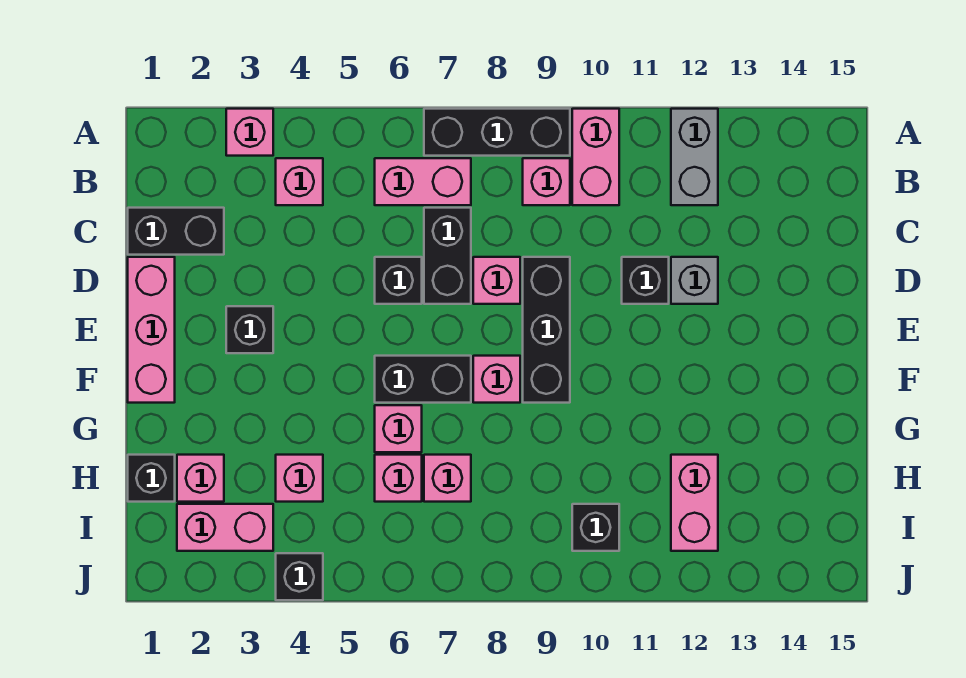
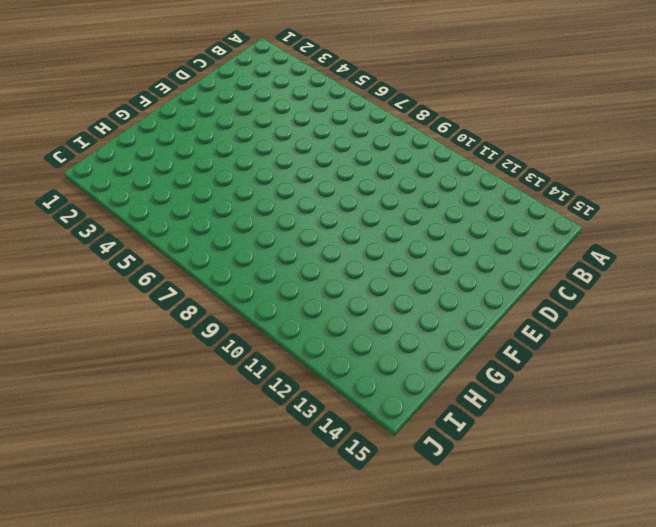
none -> pink 1x1 brick [226,109,273,156]
none -> black 1x3 brick [424,109,570,156]
none -> pink 1x2 brick [572,109,619,205]

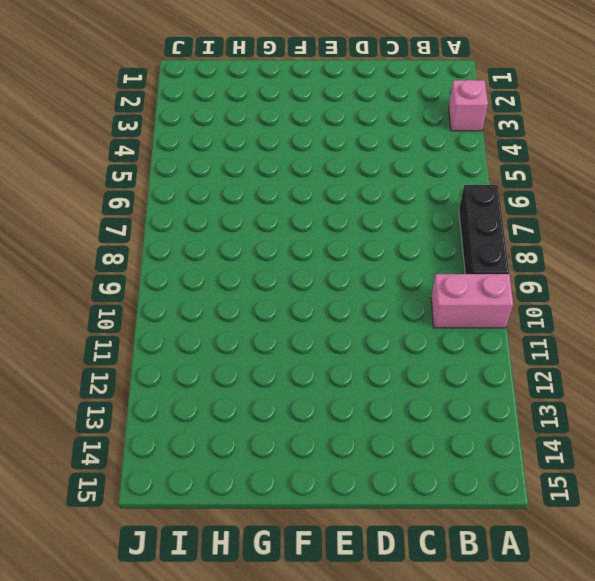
none -> grey 1x2 brick [671,109,718,205]
none -> pink 1x1 brick [276,158,323,205]
none -> pink 1x2 brick [375,158,471,205]

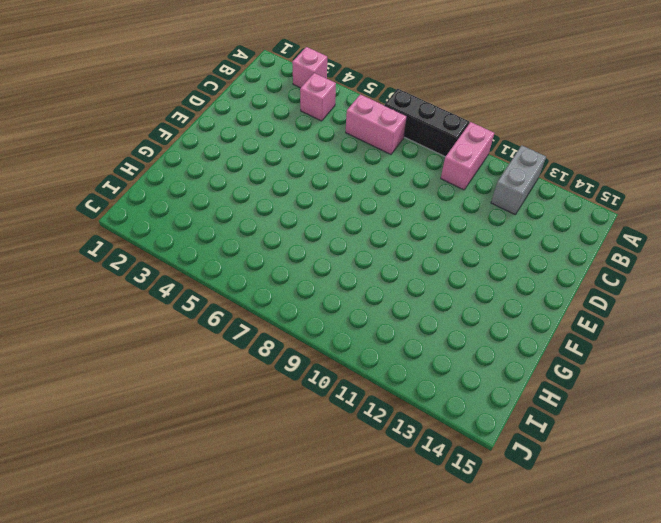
none -> pink 1x1 brick [523,158,570,205]
none -> black 1x2 brick [128,208,224,255]
none -> black 1x2 brick [424,208,471,304]

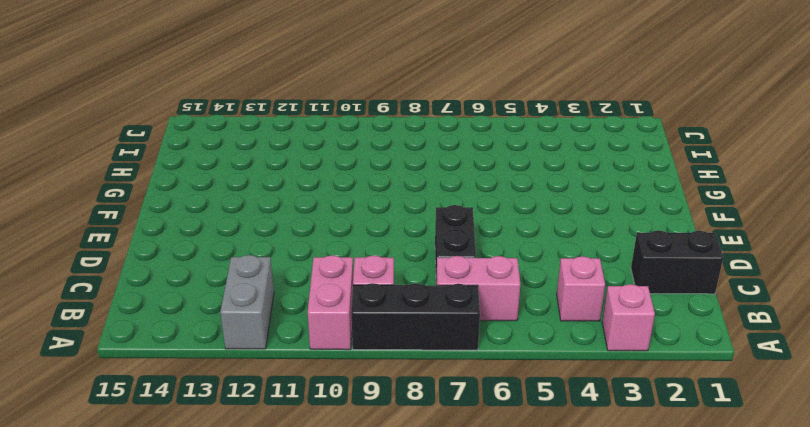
none -> pink 1x3 brick [128,257,175,403]
none -> black 1x1 brick [375,257,422,304]
none -> pink 1x1 brick [473,257,520,304]

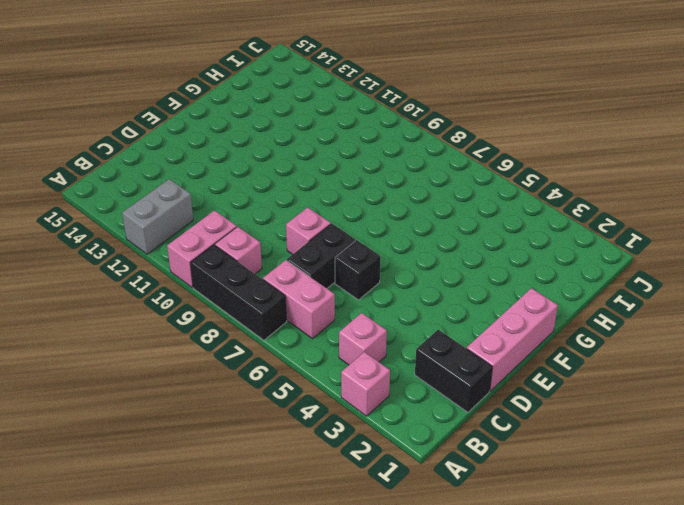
none -> black 1x3 brick [523,257,570,403]
none -> black 1x1 brick [622,257,669,304]
none -> grey 1x1 brick [671,257,718,304]

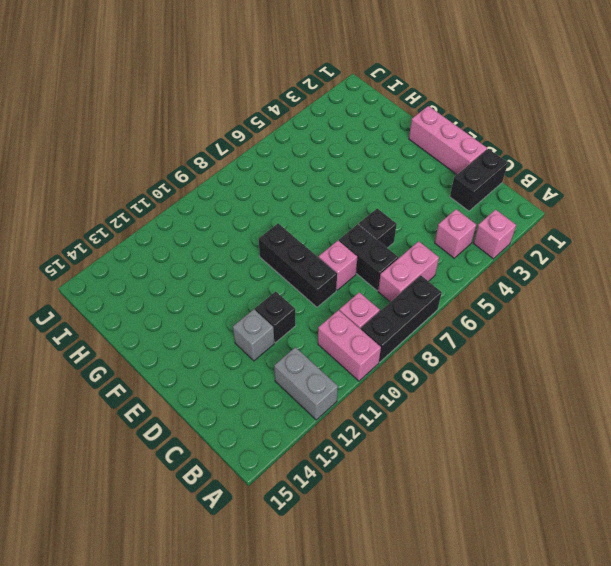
none -> black 1x1 brick [226,306,273,353]
none -> black 1x2 brick [375,356,471,403]
none -> pink 1x1 brick [473,356,520,403]

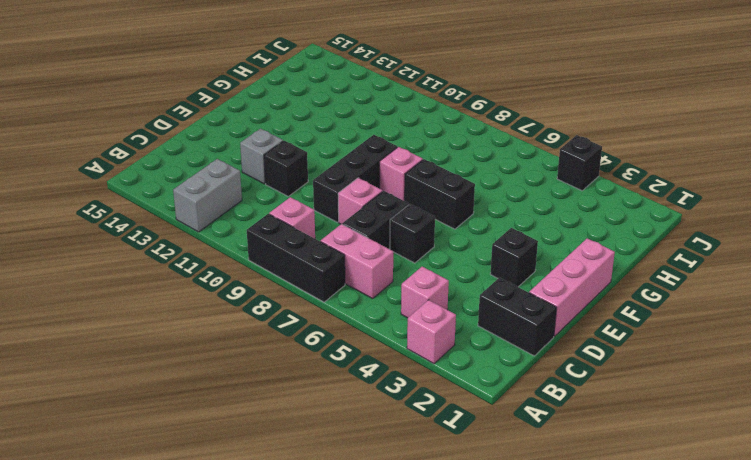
none -> pink 1x2 brick [572,109,619,205]
none -> pink 1x1 brick [375,405,422,452]
none -> black 1x1 brick [128,455,175,502]

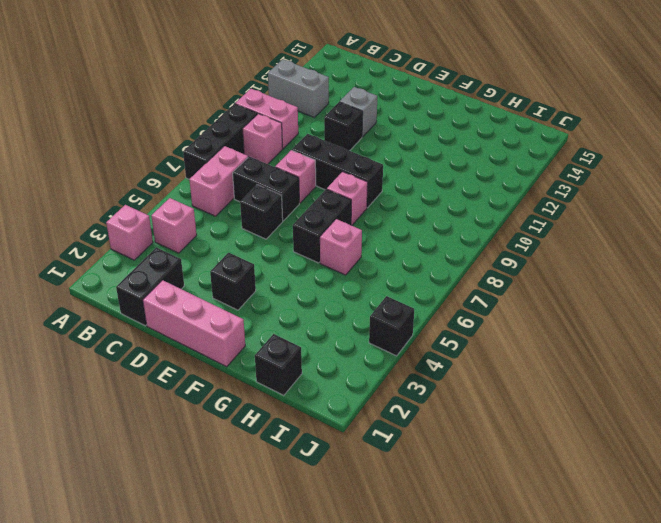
none -> pink 1x1 brick [177,455,224,502]
none -> pink 1x1 brick [276,455,323,502]
none -> pink 1x1 brick [375,455,422,502]

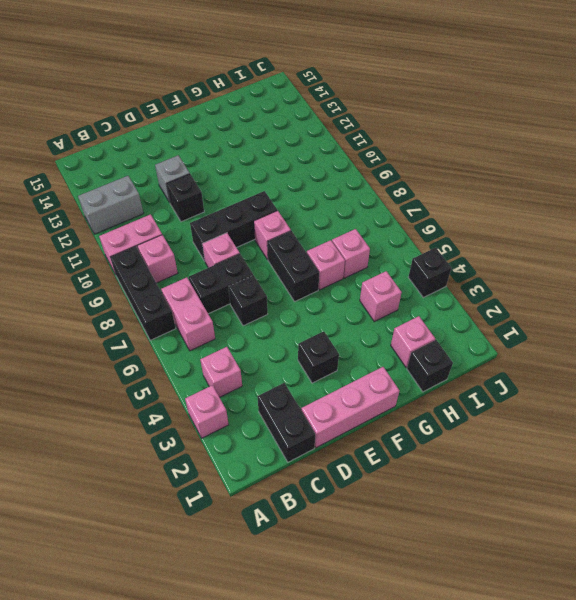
none -> pink 1x1 brick [424,455,471,502]
none -> pink 1x2 brick [671,455,718,551]
none -> pink 1x2 brick [177,504,273,551]

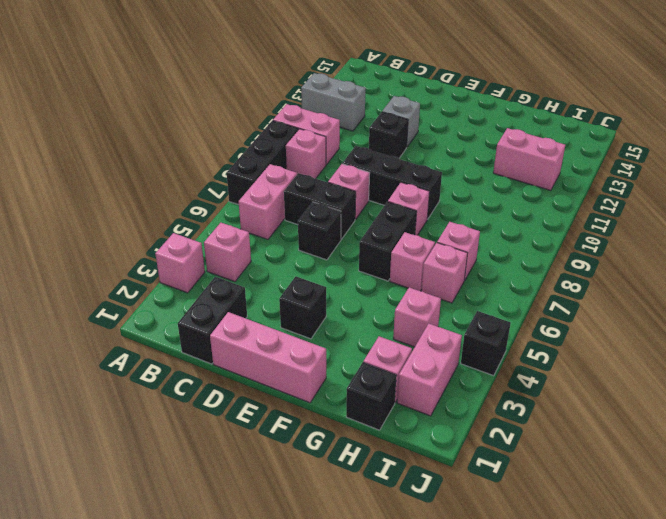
none -> black 1x1 brick [572,504,619,551]

